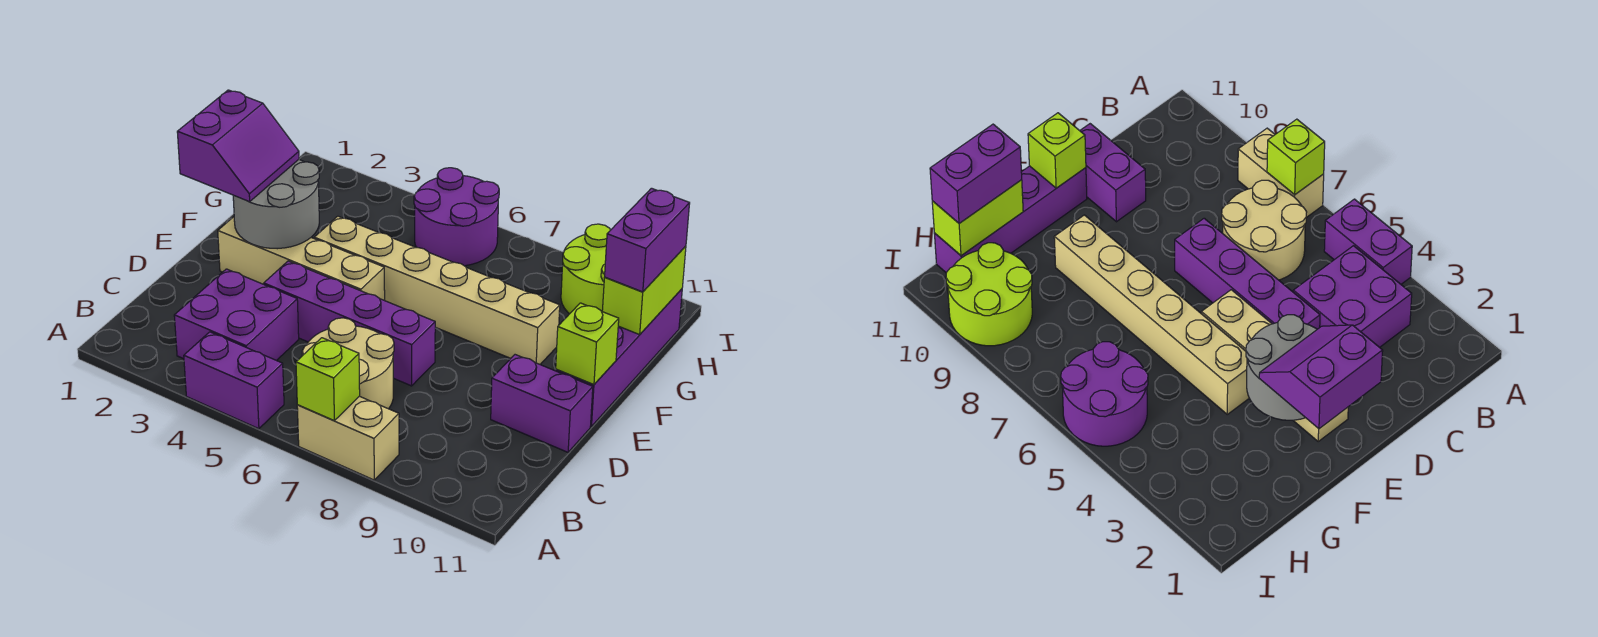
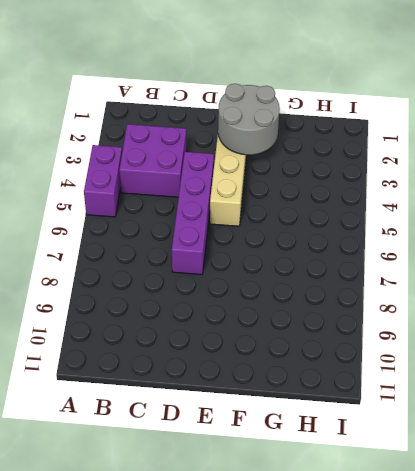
none -> tan 1x2 brick [297,396,399,480]
none -> tan 2x2 round brick [302,318,394,409]
none -> purple 1x2 brick [491,355,593,452]

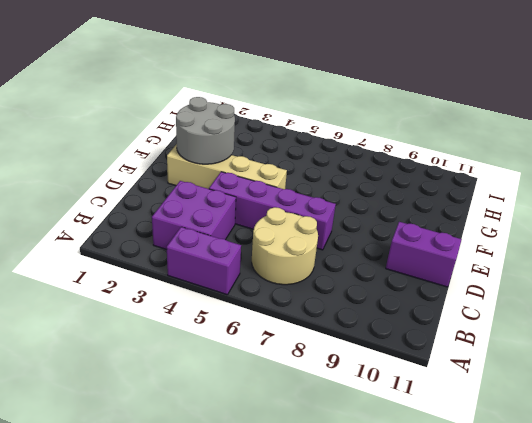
none -> tan 1x2 brick [297,396,399,480]
none -> purple 1x4 brick [556,289,682,426]
none -> tan 1x6 brick [314,216,560,364]

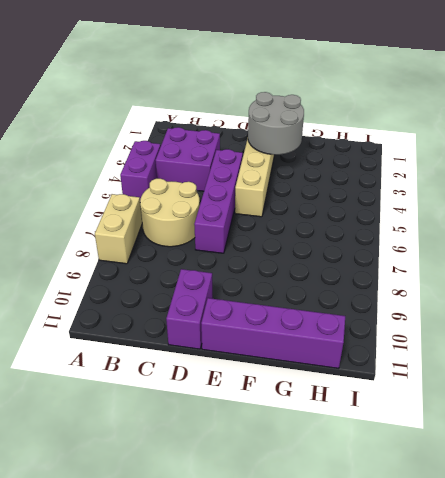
none -> tan 1x6 brick [314,216,560,364]
none -> purple 2x2 round brick [414,168,499,266]
none -> lime 2x2 round brick [561,224,610,314]

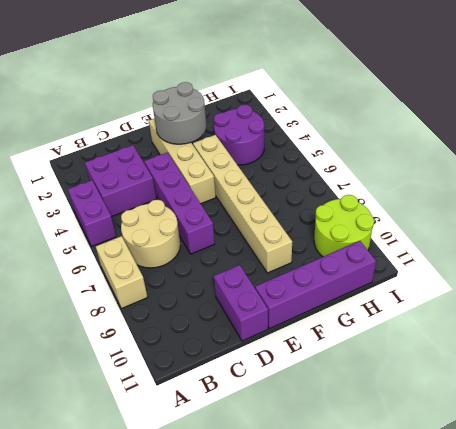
purple 2x2 round brick [214,105,264,165] -> purple 2x2 round brick moved to [414,168,499,266]
none -> lime 1x1 brick [296,338,360,421]
none -> lime 1x1 brick [556,303,619,385]
none -> lime 1x2 brick [602,246,686,335]

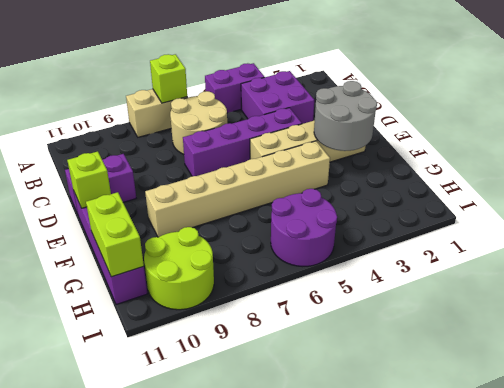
none -> purple 2x2 slope [177,90,299,202]
none -> purple 1x2 brick [605,188,690,292]

